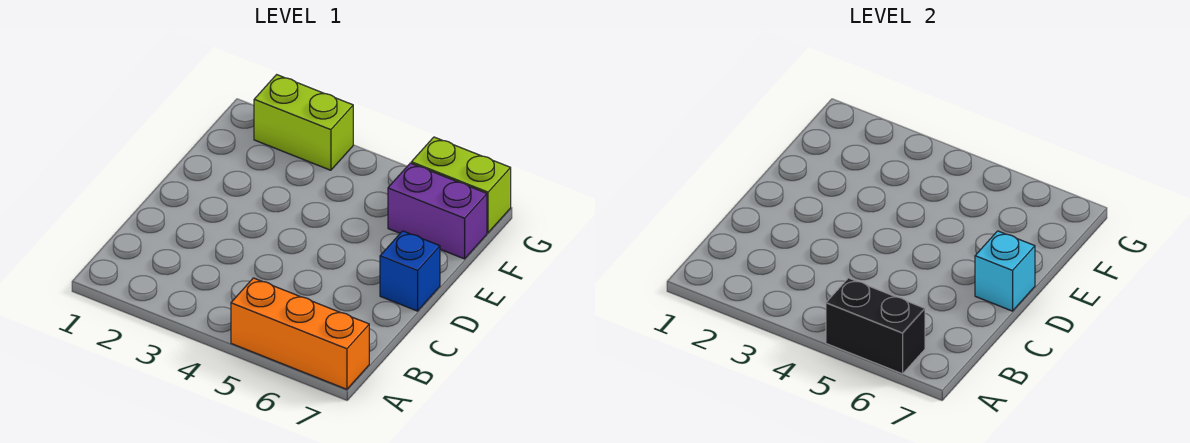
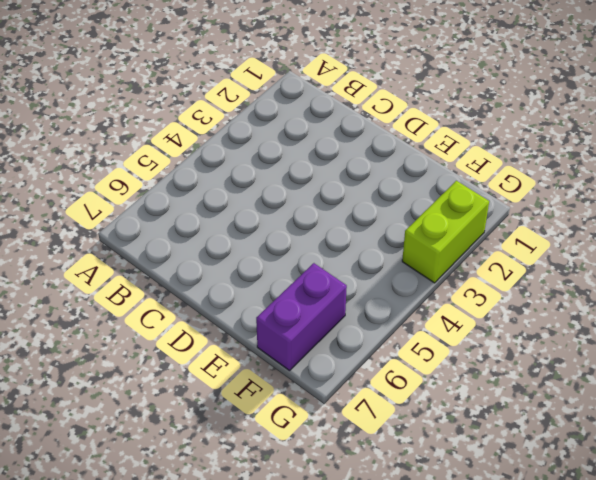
none -> orange 1x3 brick [231,278,369,389]
none -> blue 1x1 brick [380,231,440,311]

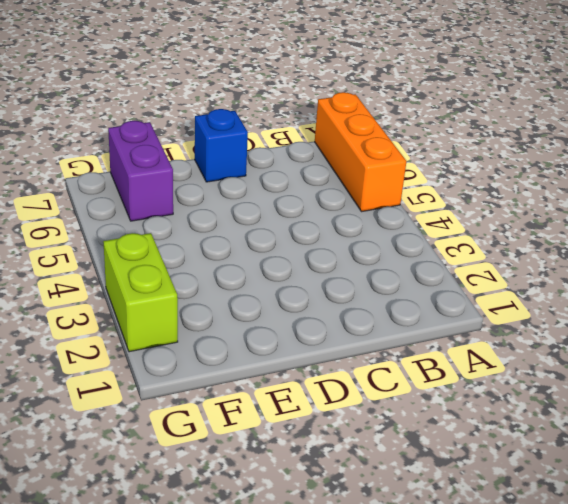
none -> lime 1x2 brick [411,137,511,233]
none -> black 1x2 brick [826,278,925,374]

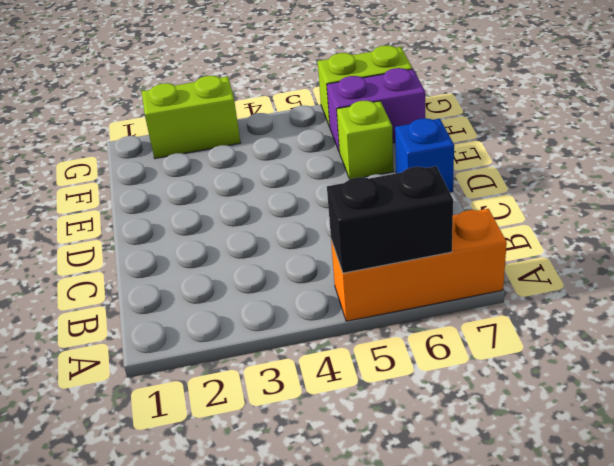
lime 1x1 brick [337,101,393,179] -> none
none -> cyan 1x1 brick [975,231,1035,311]

